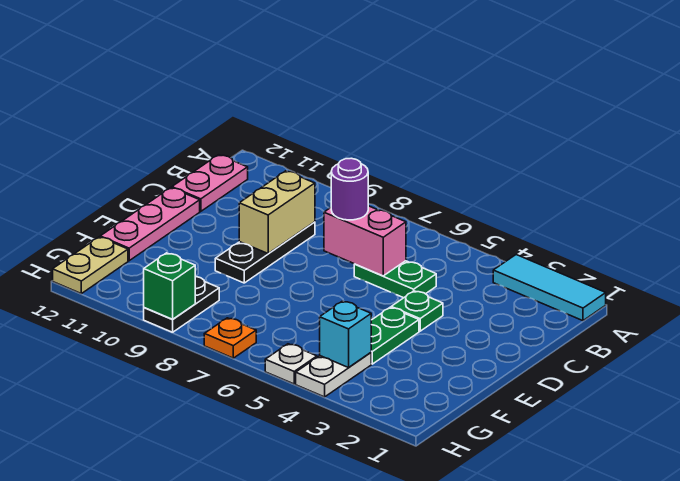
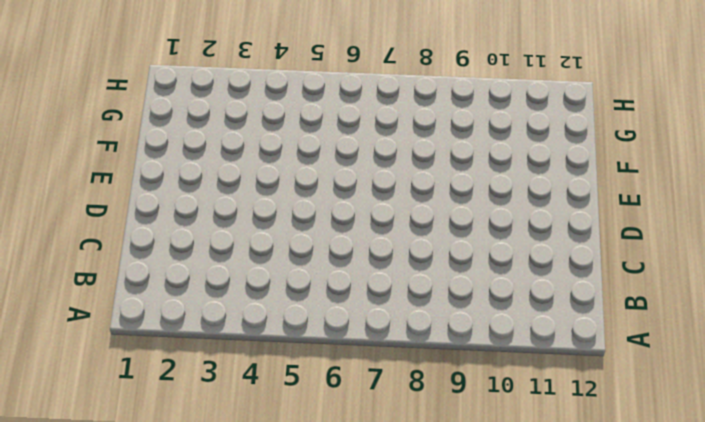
none -> cyan 1x3 tile [493,255,606,321]
none -> pink 1x2 plate [172,155,248,211]
none -> green 1x2 plate [354,261,436,298]

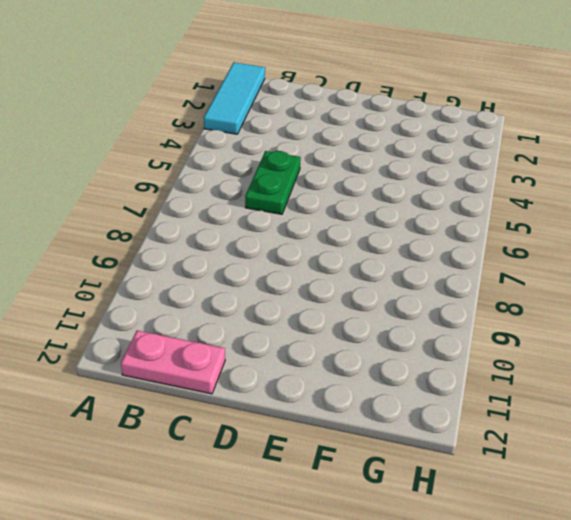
none -> black 1x3 plate [215,222,315,283]
none -> green 1x1 plate [391,291,443,331]
none -> pink 1x3 plate [100,188,200,261]

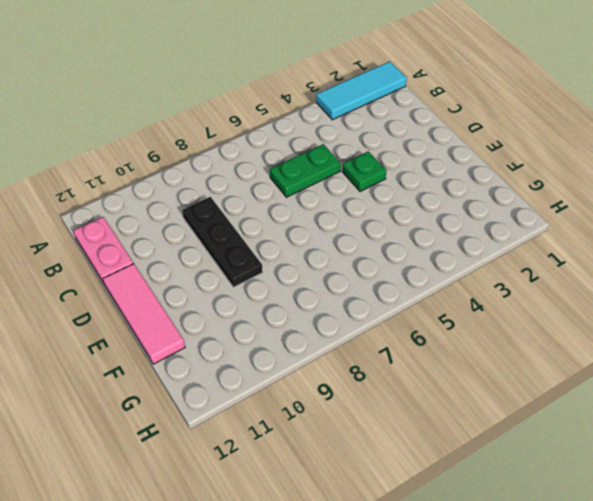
pink 1x3 tile [103,263,185,364] -> pink 1x3 plate [100,188,200,261]
none -> green 1x2 plate [371,307,419,364]
none -> white 1x2 plate [296,353,371,397]
none -> black 1x2 plate [144,277,219,332]

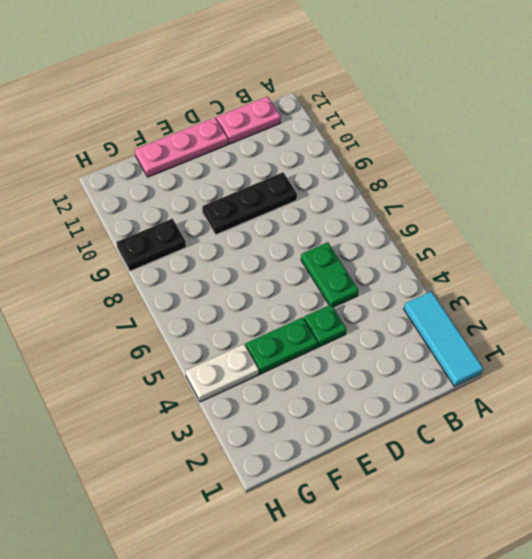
none -> tan 1x2 plate [53,237,128,294]
none -> white 1x1 plate [265,344,317,384]
none -> orange 1x1 plate [204,318,256,358]

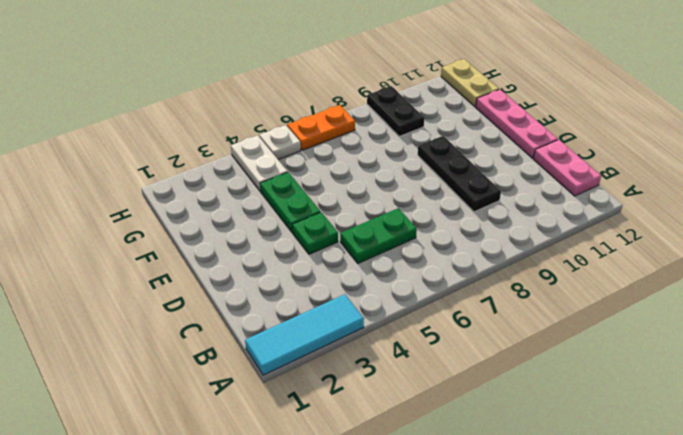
orange 1x2 plate [287,105,355,150] -> orange 1x1 plate [204,318,256,358]
none -> pink 1x2 brick [324,206,406,276]
none -> tan 1x2 brick [239,171,315,254]
none -> cyan 1x1 brick [320,301,371,368]

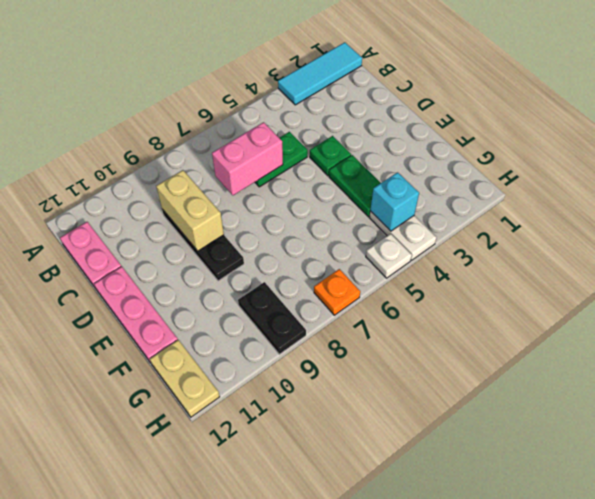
none -> green 1x1 brick [144,253,195,319]
none -> purple 1x1 round brick [331,158,368,220]

